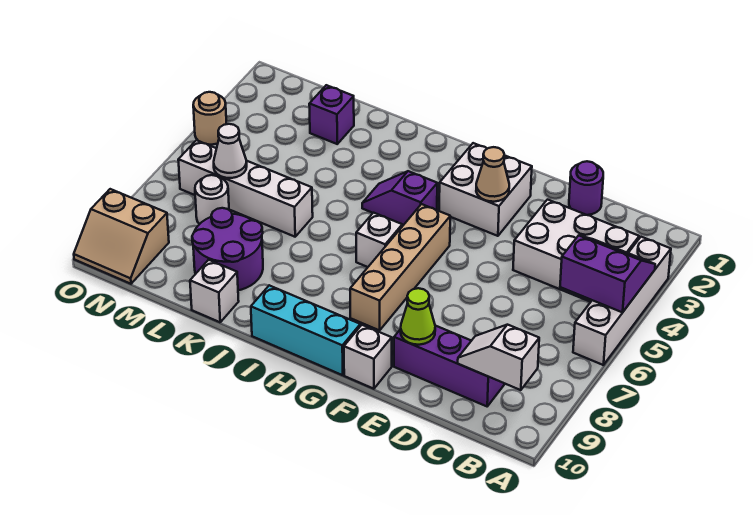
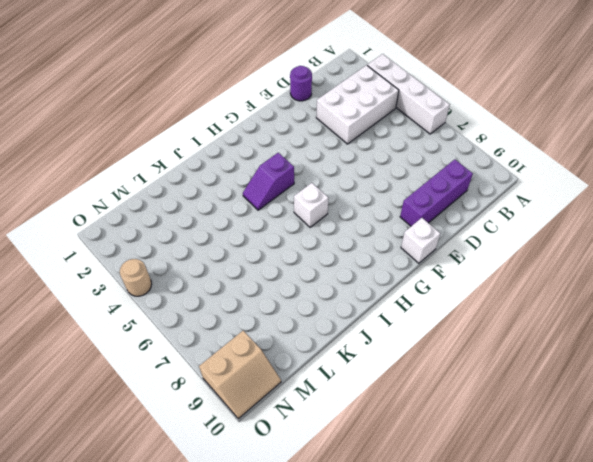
none -> white 2x2 brick [439,143,532,236]
none -> tan 1x4 brick [350,204,450,330]
none -> cyan 1x3 brick [251,285,360,375]

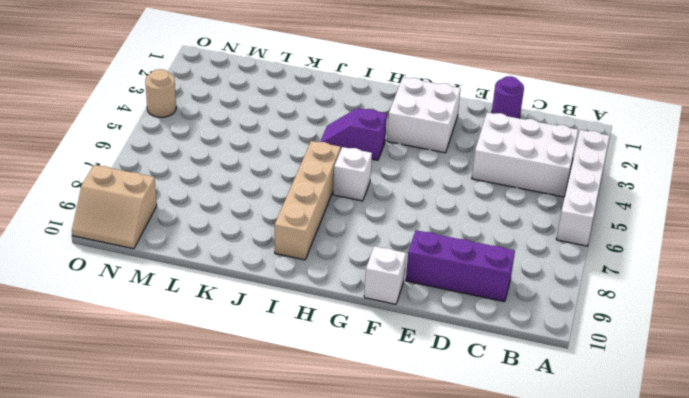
tan 1x4 brick [275,141,341,260] -> tan 1x4 brick moved to [350,204,450,330]
none -> cyan 1x3 brick [251,285,360,375]
none -> white 1x4 brick [178,140,313,237]
none -> purple 2x2 round brick [192,208,263,290]

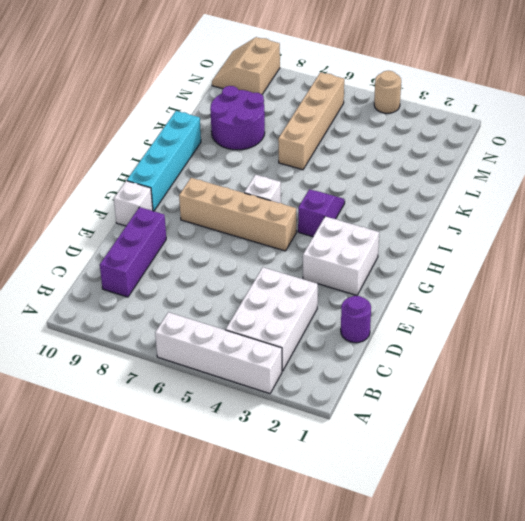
cyan 1x4 brick [127,111,201,211] -> cyan 1x3 brick [251,285,360,375]
tan 1x4 brick [278,72,344,170] -> white 1x4 brick [178,140,313,237]
none -> white 1x1 brick [190,260,239,322]
none -> purple 1x1 brick [309,85,354,144]
none -> white 1x1 round brick [195,175,229,224]

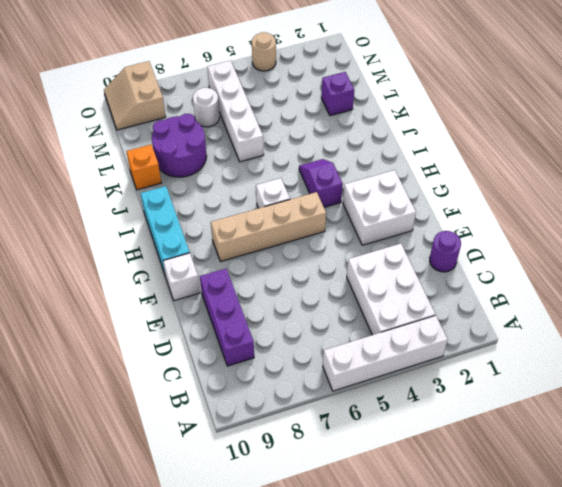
orange 1x1 brick [126,145,161,190] -> white 1x1 brick [190,260,239,322]
none -> purple 2x2 slope [560,235,655,312]
none -> white 1x2 slope [458,325,539,390]
none -> lime 1x1 cone [401,288,435,345]

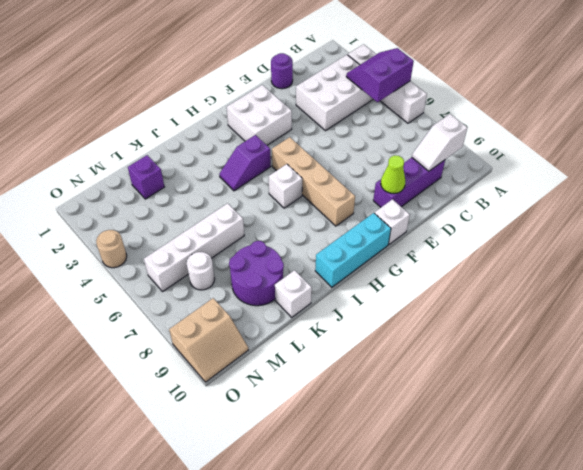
none -> tan 1x1 cone [476,147,509,202]
none -> white 1x1 cone [214,124,247,178]

